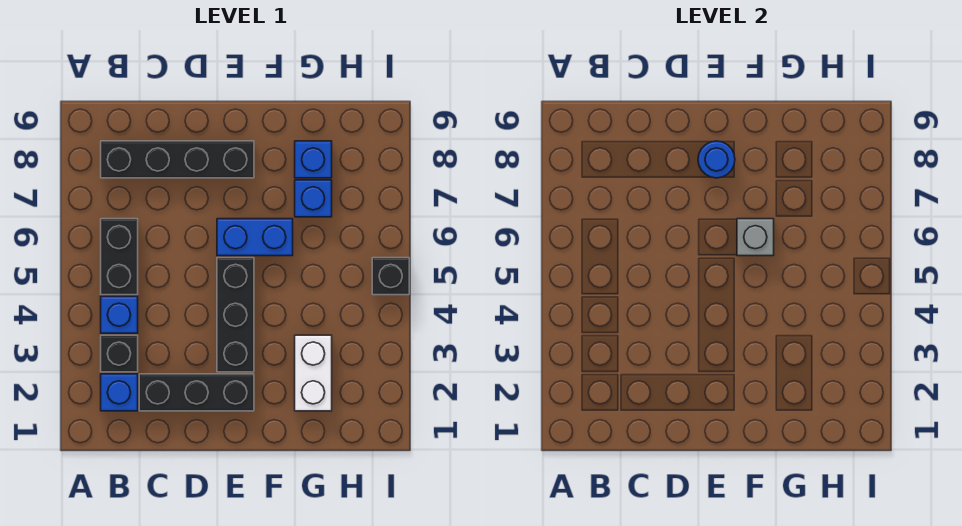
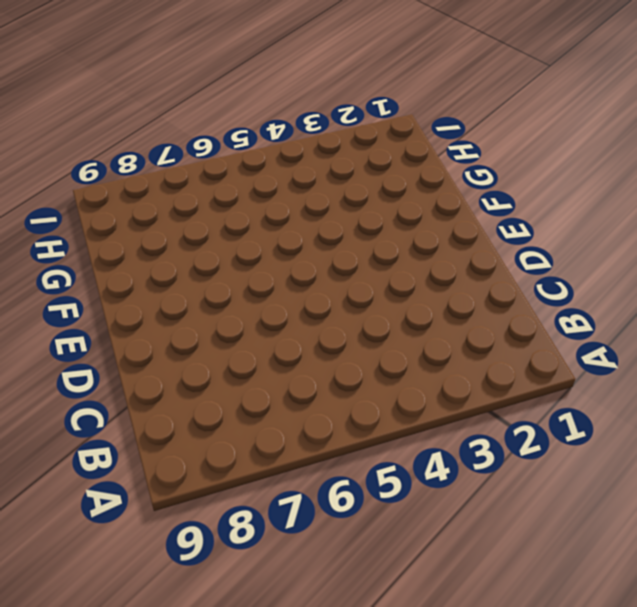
none -> blue 1x1 brick [101,374,138,411]
none -> black 1x1 brick [101,335,138,372]
none -> blue 1x1 brick [101,296,138,333]

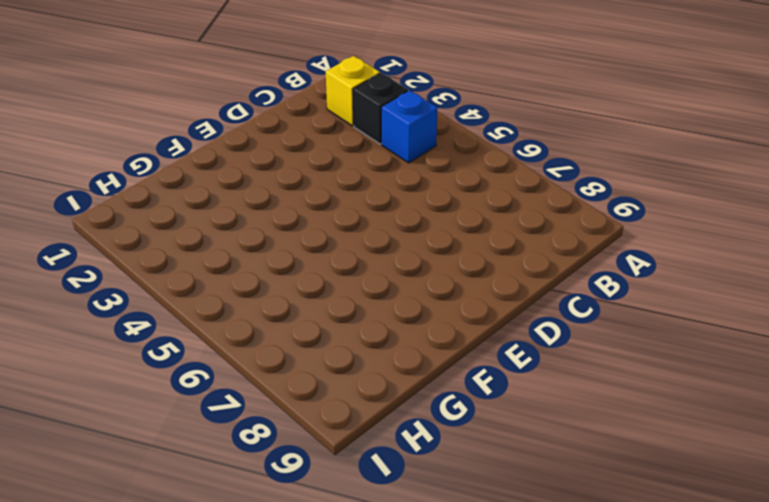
yellow 1x1 brick [326,56,380,126] -> blue 1x1 brick [101,374,138,411]
none -> black 1x2 brick [101,219,138,295]
none -> black 1x4 brick [101,141,254,178]
none -> black 1x3 brick [139,374,254,411]

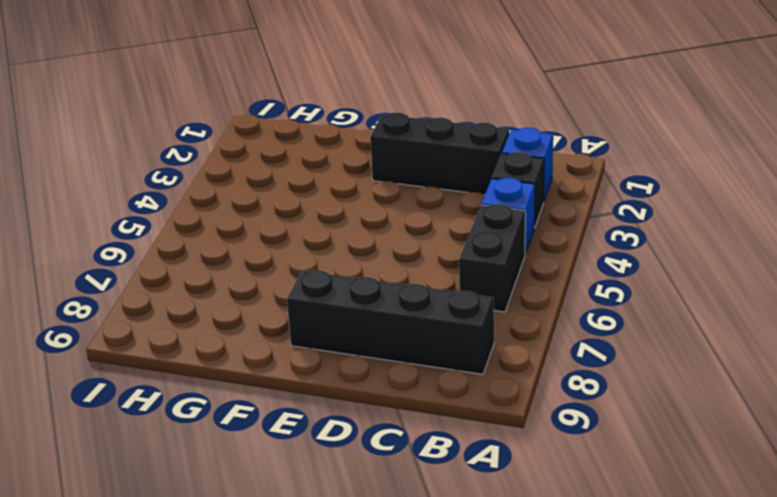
none -> black 1x3 brick [217,258,254,372]
none -> blue 1x2 brick [217,219,293,256]
none -> white 1x2 brick [295,335,332,411]

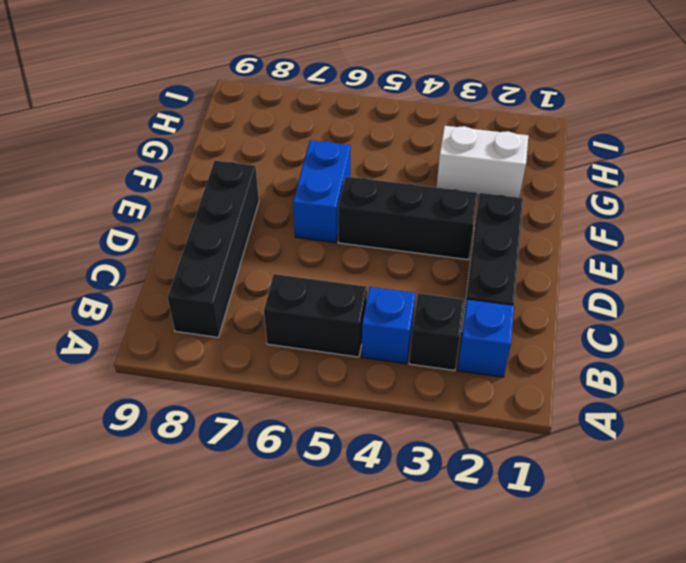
none -> blue 1x1 brick [295,180,332,217]
none -> blue 1x1 brick [295,141,332,178]
none -> black 1x1 brick [372,258,409,295]

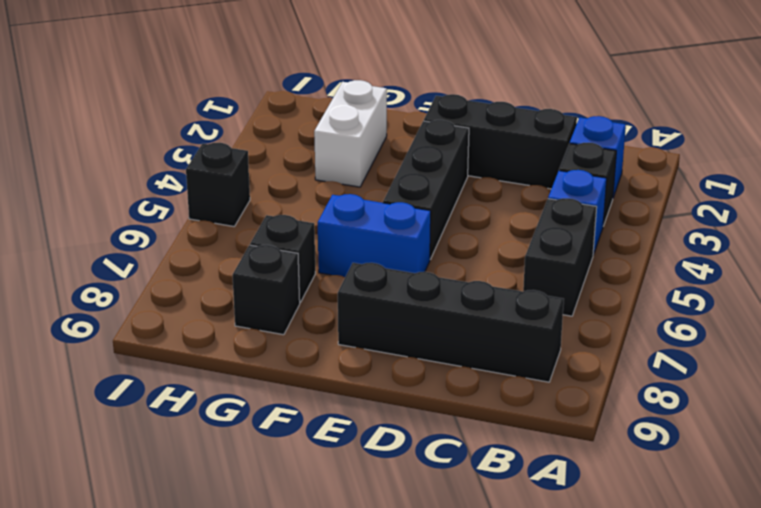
black 1x1 brick [250,215,315,302] -> blue 1x1 brick [295,180,332,217]
black 1x1 brick [232,245,300,335] -> blue 1x1 brick [295,141,332,178]
none -> blue 1x1 round brick [698,141,735,178]
none -> grey 1x1 brick [737,219,774,256]

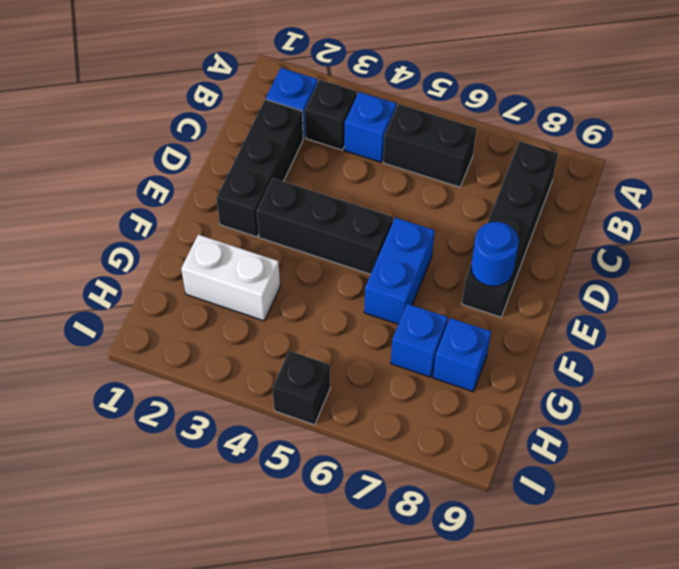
none -> grey 1x1 brick [737,219,774,256]

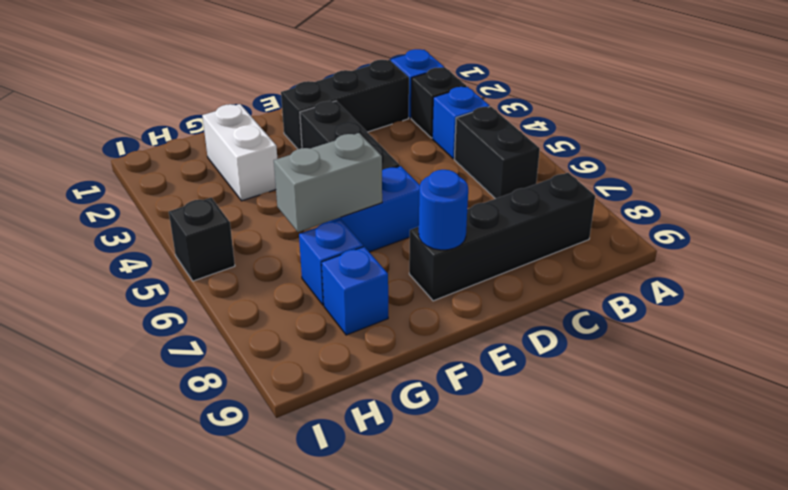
grey 1x2 brick [274,133,382,232] -> grey 1x1 brick [737,219,774,256]

